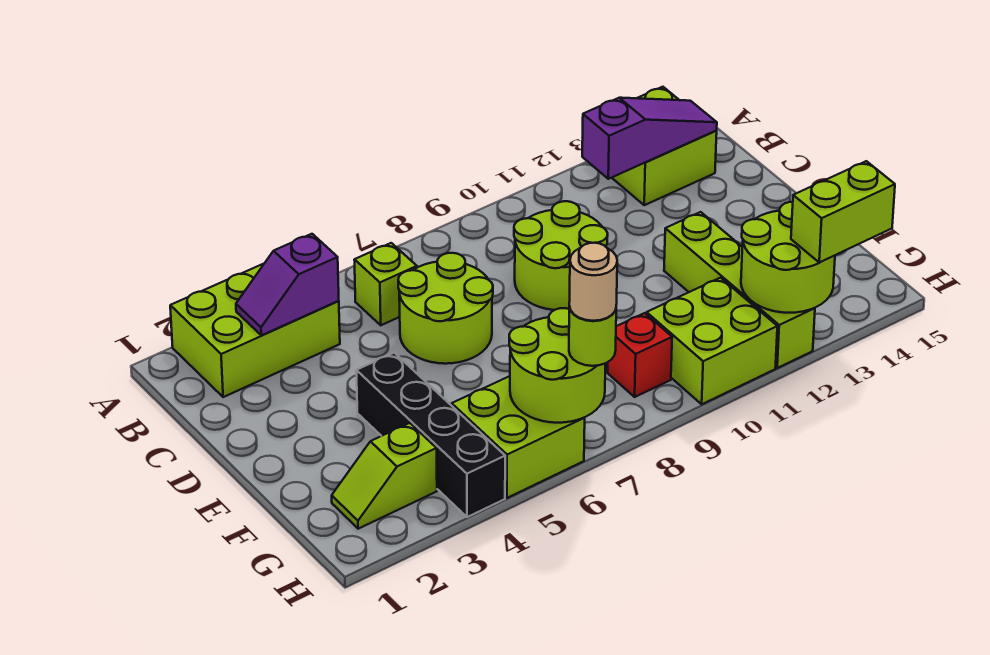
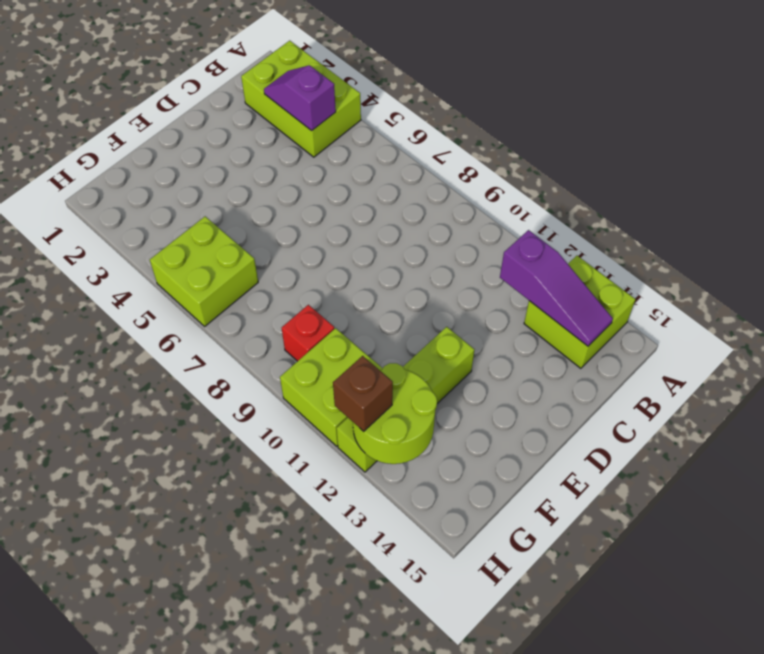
brown 1x1 brick [333,356,393,431] -> none
none -> lime 1x1 brick [355,243,417,325]
none -> lime 2x2 round brick [398,253,493,364]
none -> lime 2x2 round brick [514,201,608,310]

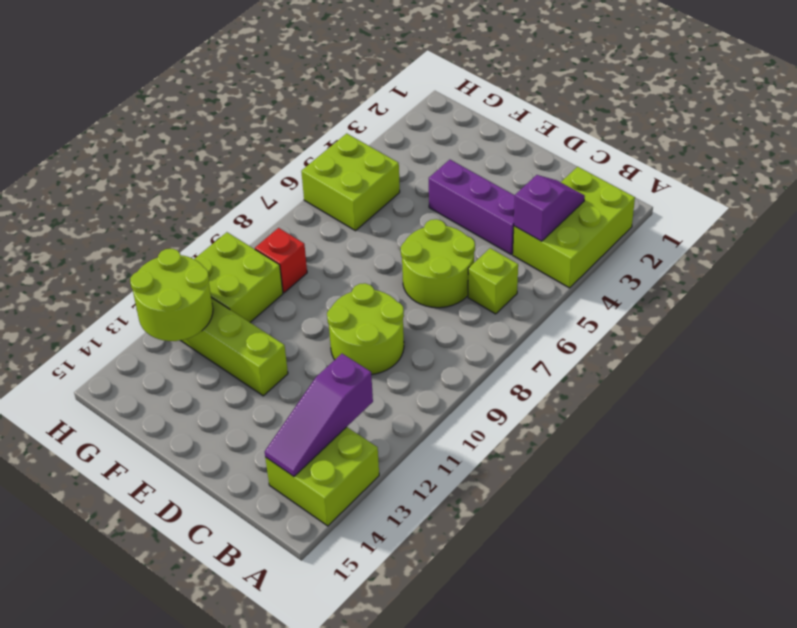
purple 1x3 brick [429,160,515,254] -> black 1x4 brick [356,353,505,517]
none -> lime 1x2 slope [332,423,437,529]
none -> lime 2x2 round brick [509,308,605,423]
none -> lime 1x1 round brick [569,307,616,366]

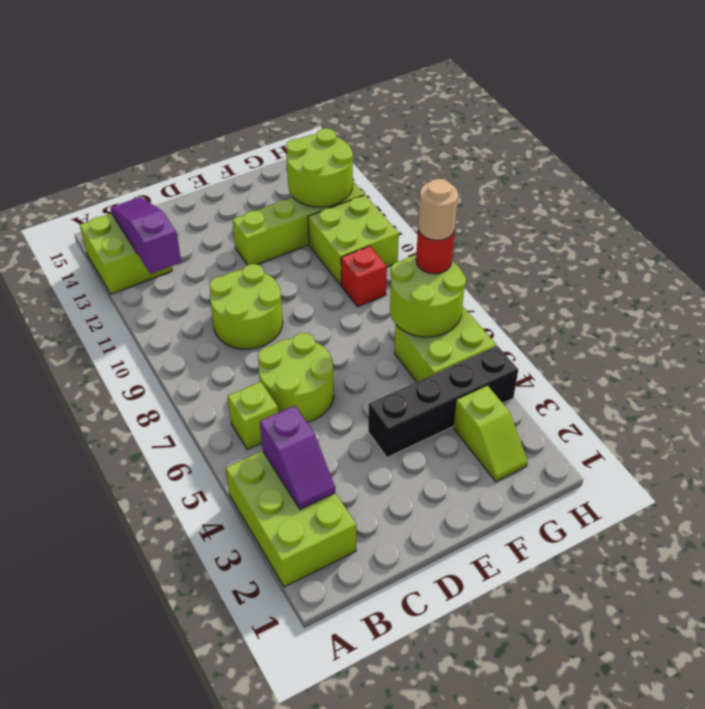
red 1x1 round brick [416,230,454,274] -> lime 1x1 round brick [569,307,616,366]
none -> lime 1x2 brick [791,161,895,263]

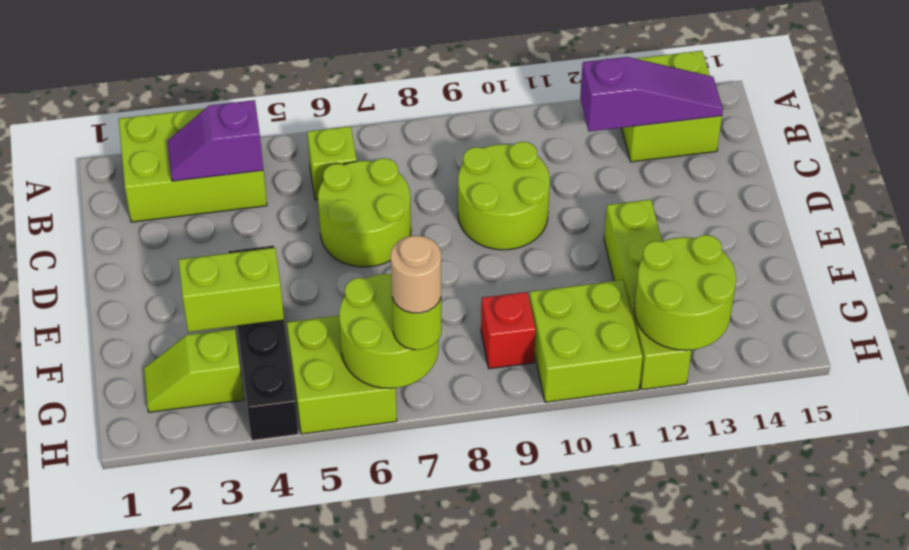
lime 1x2 brick [179,248,284,332] -> lime 1x2 brick moved to [791,161,895,263]

